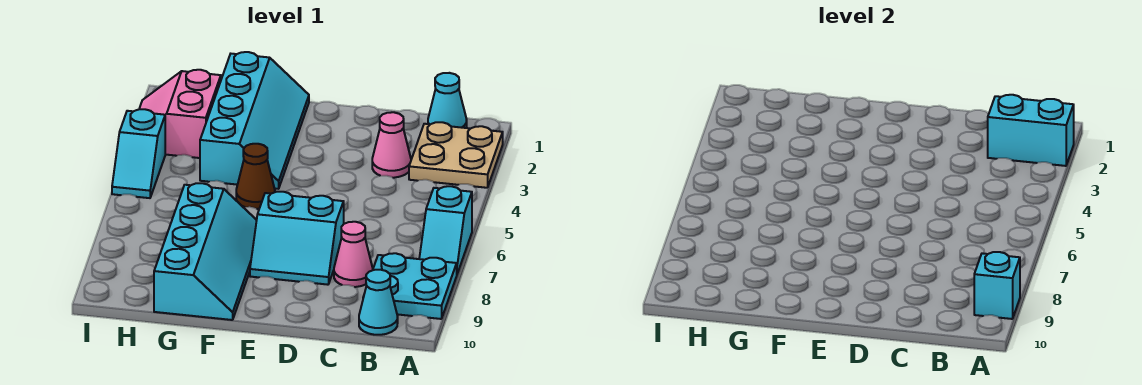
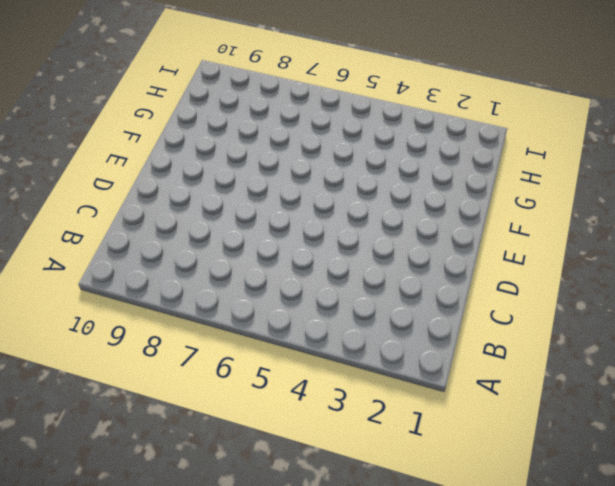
none -> tan 2x2 plate [409,122,503,188]
none -> cyan 1x2 slope [419,186,472,274]
none -> cyan 2x2 plate [373,253,457,319]

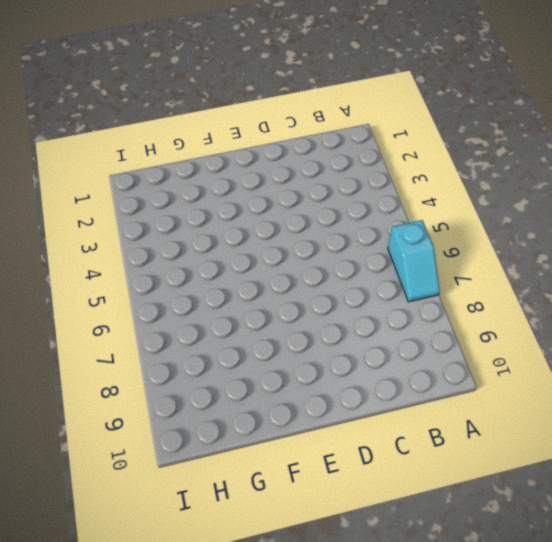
none -> tan 2x2 plate [409,122,503,188]
none -> cyan 2x2 plate [373,253,457,319]
none -> cyan 1x1 cone [428,73,467,128]

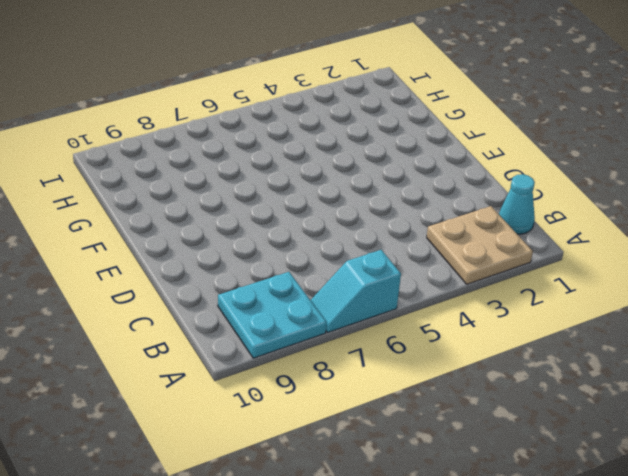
none -> cyan 1x1 cone [359,270,398,335]
none -> pink 1x1 cone [372,112,411,178]
none -> pink 1x1 cone [334,222,373,287]

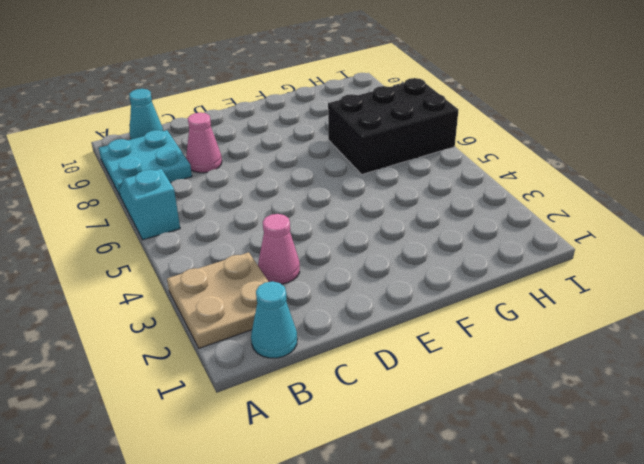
black 2x3 brick [328,78,458,174] -> cyan 2x4 slope [154,183,257,320]
none -> cyan 2x2 slope [250,192,344,285]
none -> cyan 2x4 slope [200,52,309,189]
none -> brown 1x1 cone [236,144,275,209]

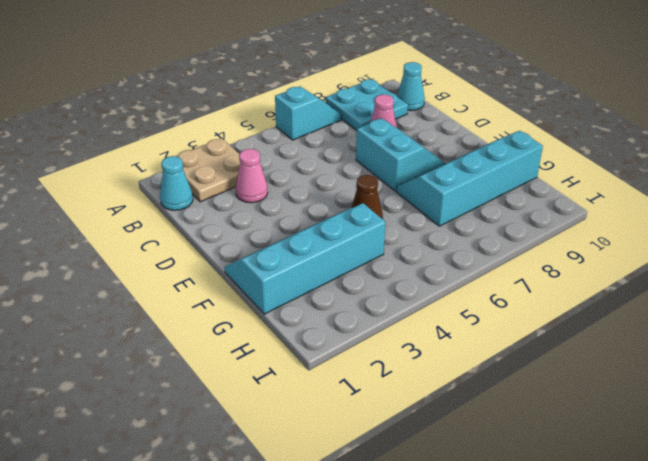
none -> pink 2x2 slope [139,70,221,158]
none -> cyan 1x2 slope [112,109,165,198]
none -> cyan 1x2 brick [988,95,1074,166]

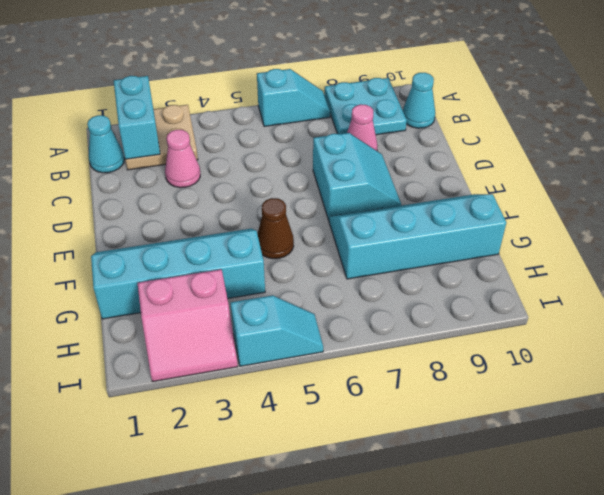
none -> cyan 1x1 brick [974,252,1020,319]

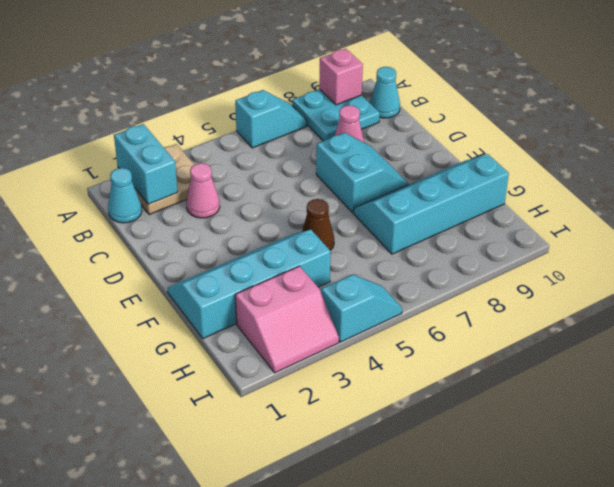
pink 1x1 brick [319,49,363,105] -> cyan 1x1 brick [974,252,1020,319]

